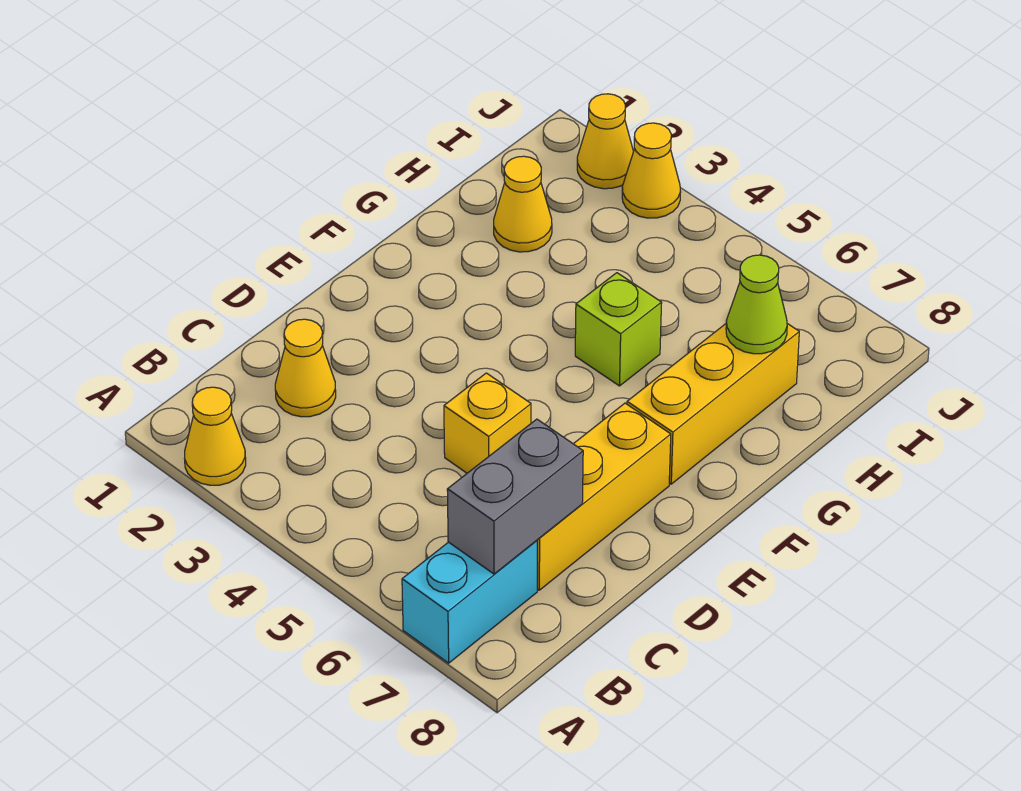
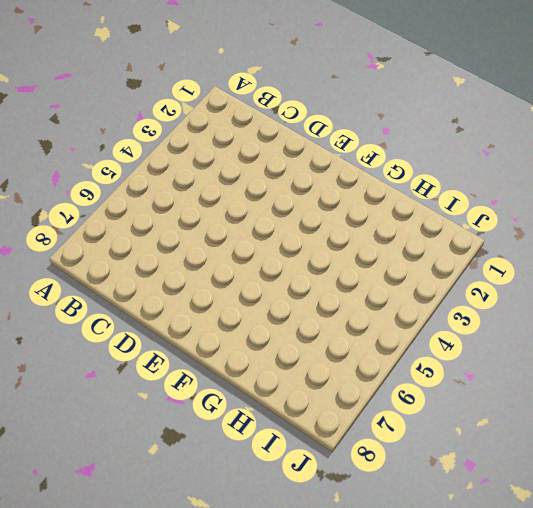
none -> yellow 1x1 cone [185,387,246,485]
none -> cyan 1x2 brick [402,541,537,663]
none -> yellow 1x1 cone [275,319,336,417]

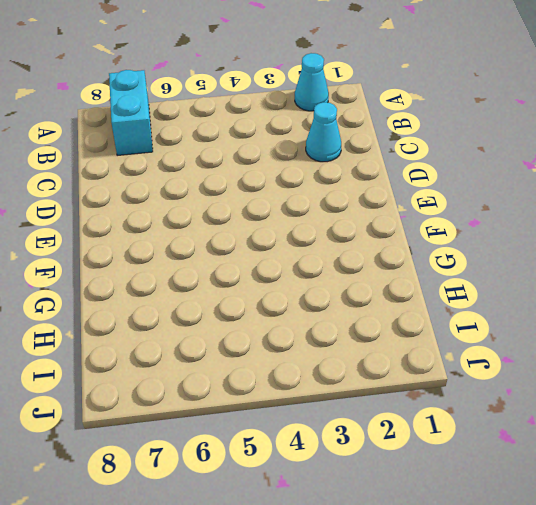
cyan 1x1 cone [295,53,329,111] -> yellow 1x1 cone [185,387,246,485]
cyan 1x1 cone [306,102,341,162] -> yellow 1x1 cone [275,319,336,417]
none -> yellow 1x3 brick [537,403,671,590]
none -> yellow 1x1 brick [444,373,531,473]
none -> yellow 1x3 brick [627,324,799,484]

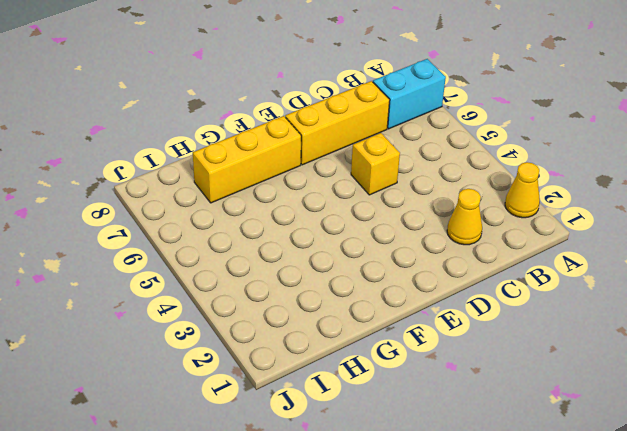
none -> lime 1x1 brick [575,273,662,386]
none -> yellow 1x1 cone [494,156,552,252]
none -> yellow 1x1 cone [577,94,633,189]

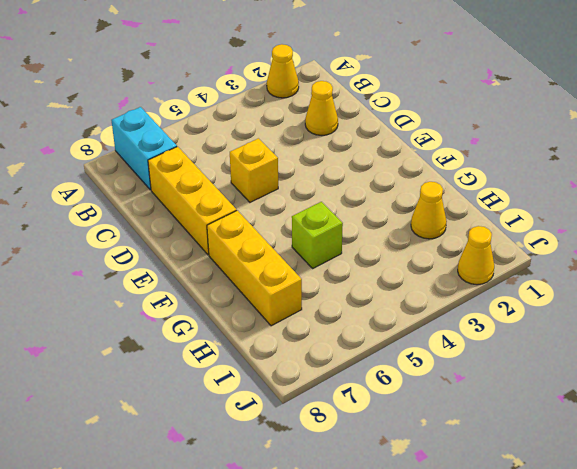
none -> yellow 1x1 cone [622,123,681,218]
none -> grey 1x2 brick [447,419,583,574]
none -> lime 1x1 cone [726,255,787,354]

